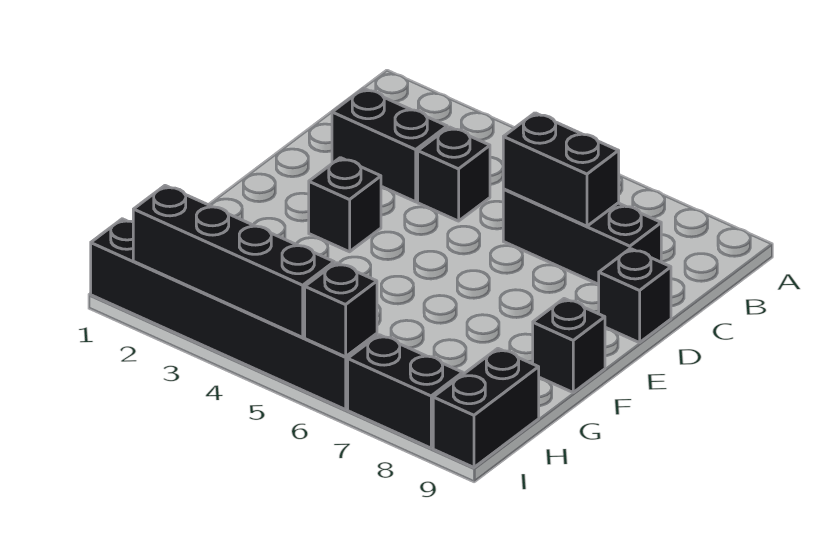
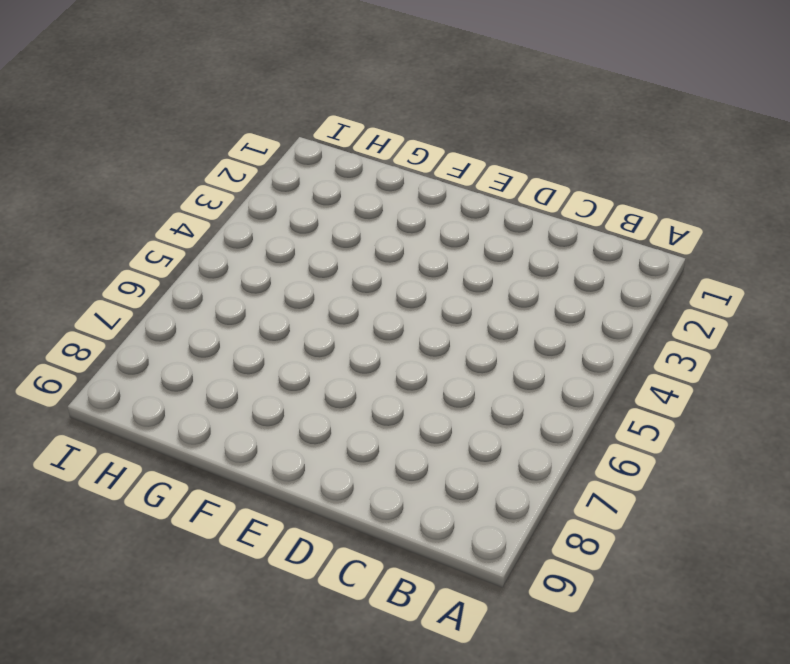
none -> black 1x2 brick [332,88,447,202]
none -> black 1x1 brick [418,127,490,221]
none -> black 1x3 brick [503,189,661,284]

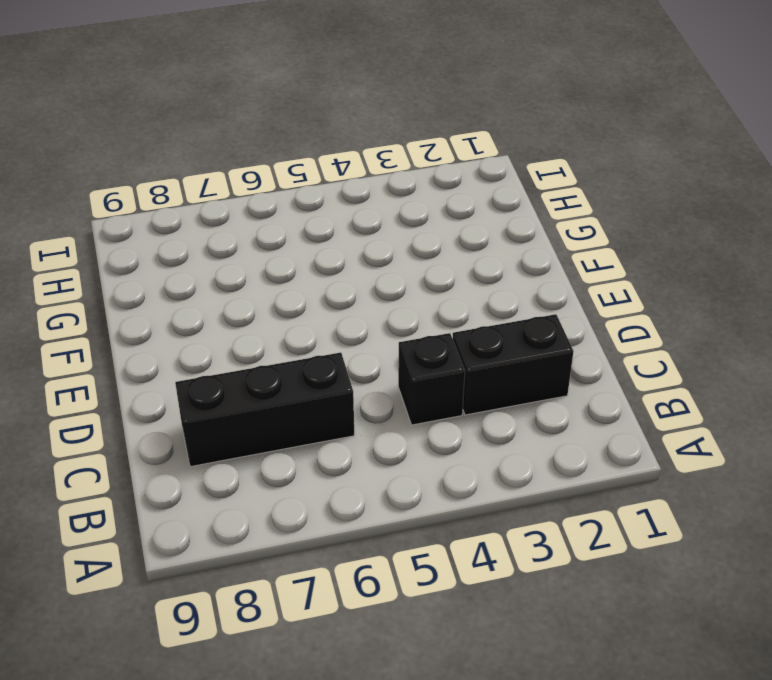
none -> black 1x1 brick [599,249,671,343]
none -> black 1x1 brick [309,158,381,252]
none -> black 1x1 brick [533,299,605,392]

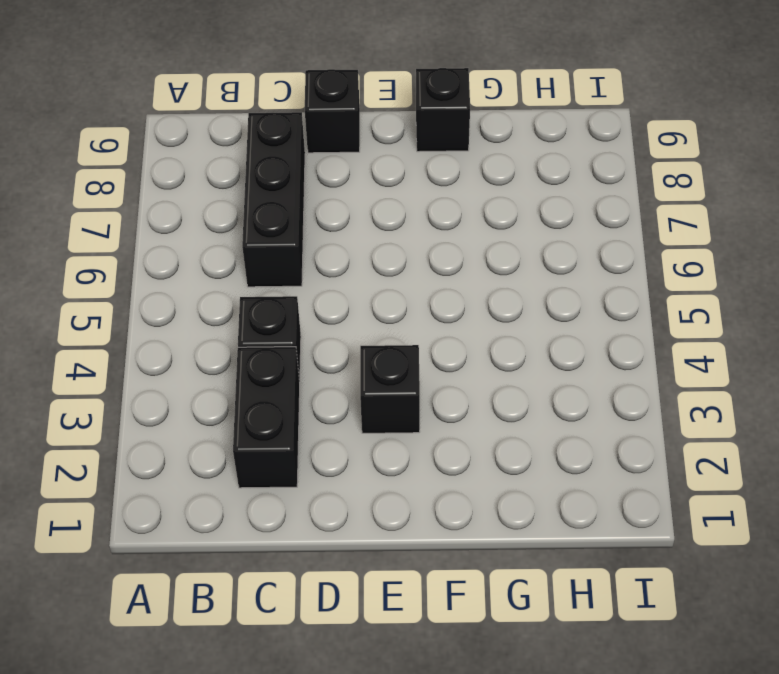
none -> black 1x2 brick [433,349,539,467]
none -> black 1x6 brick [91,219,377,410]
none -> black 1x2 brick [348,335,463,448]

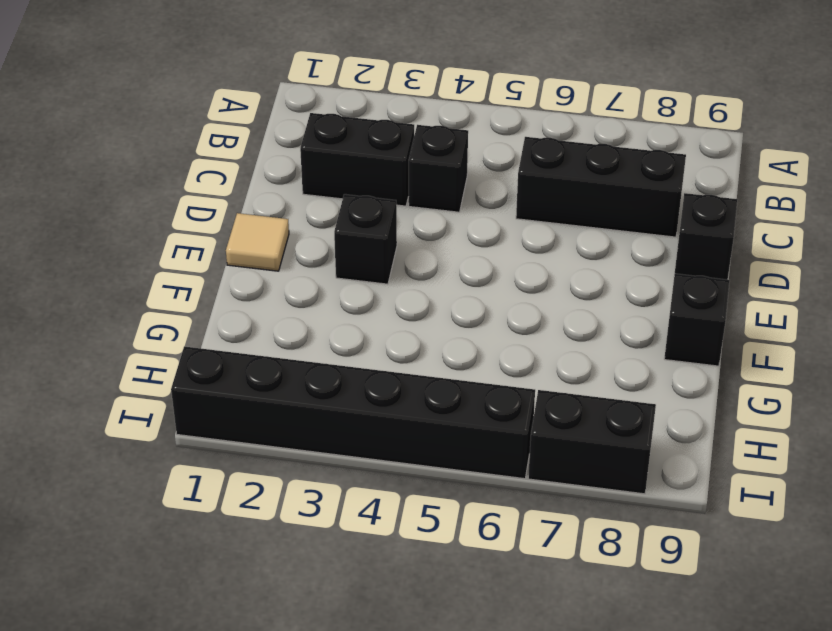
tan 1x1 tile [226,213,289,271] -> none
none -> black 1x2 brick [433,349,539,467]
none -> black 1x2 brick [503,113,619,226]
none -> black 1x4 brick [133,186,334,337]

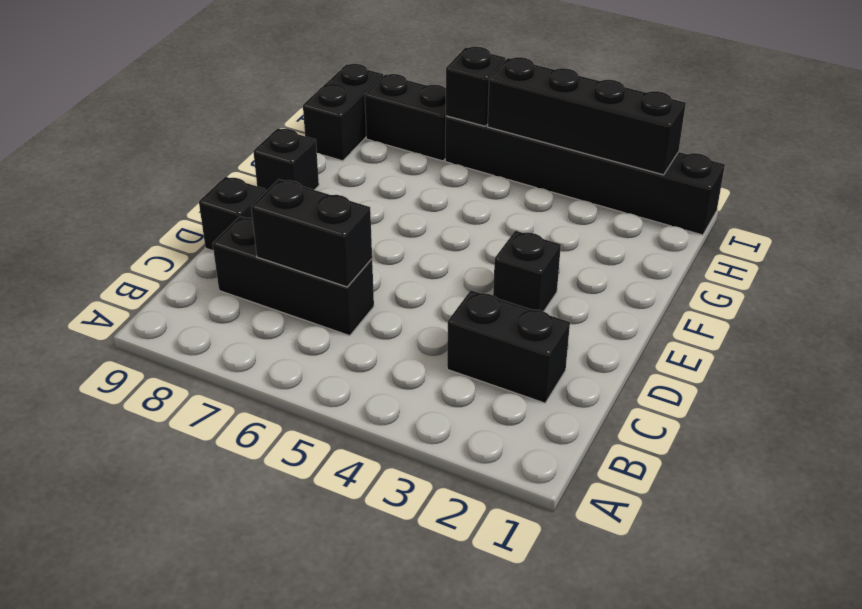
none -> black 1x1 brick [418,127,490,221]

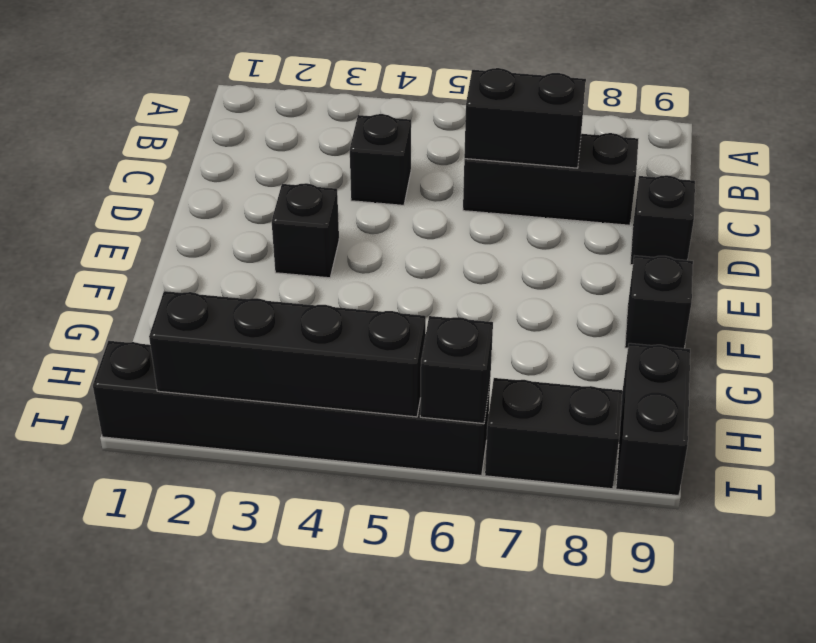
none -> black 1x2 brick [332,88,447,202]

